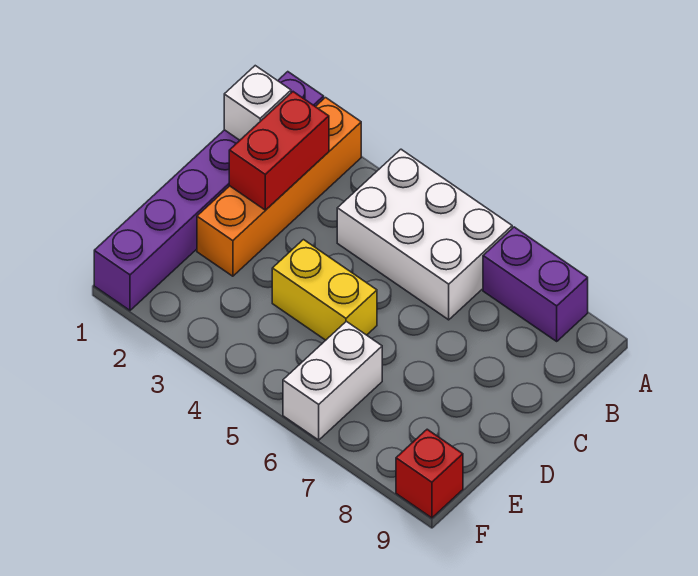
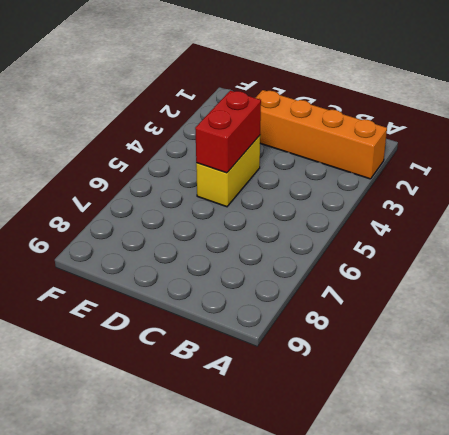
red 1x2 brick [195,91,261,173] -> red 1x2 brick turned to [229,92,329,210]
none -> purple 1x6 brick [94,72,324,310]
none -> white 2x3 brick [337,149,512,320]

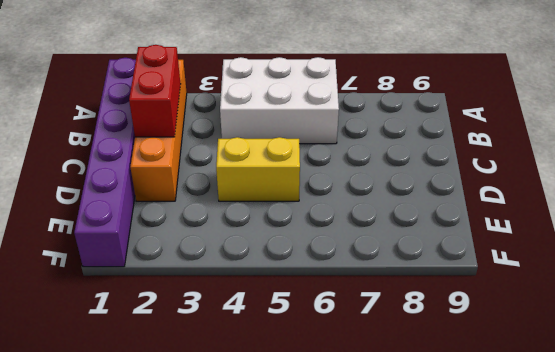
none -> purple 1x2 brick [483,227,588,341]
none -> white 1x2 brick [283,321,382,440]

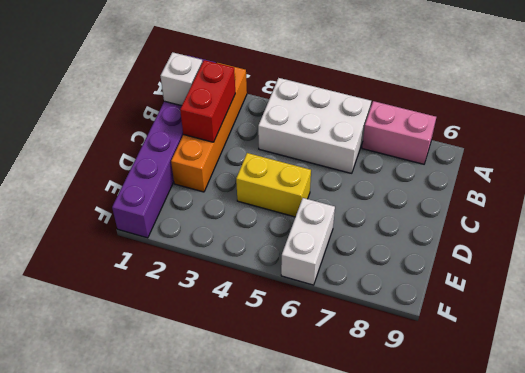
pink 1x2 brick [362,101,436,164] -> purple 1x2 brick [483,227,588,341]
none -> red 1x1 brick [396,429,463,518]

